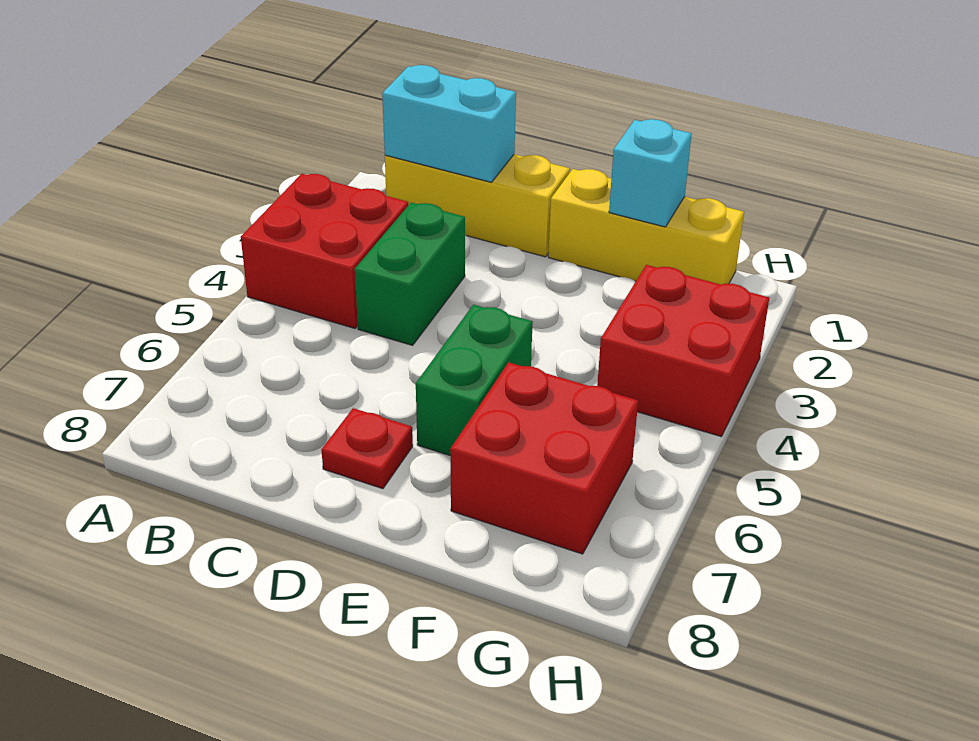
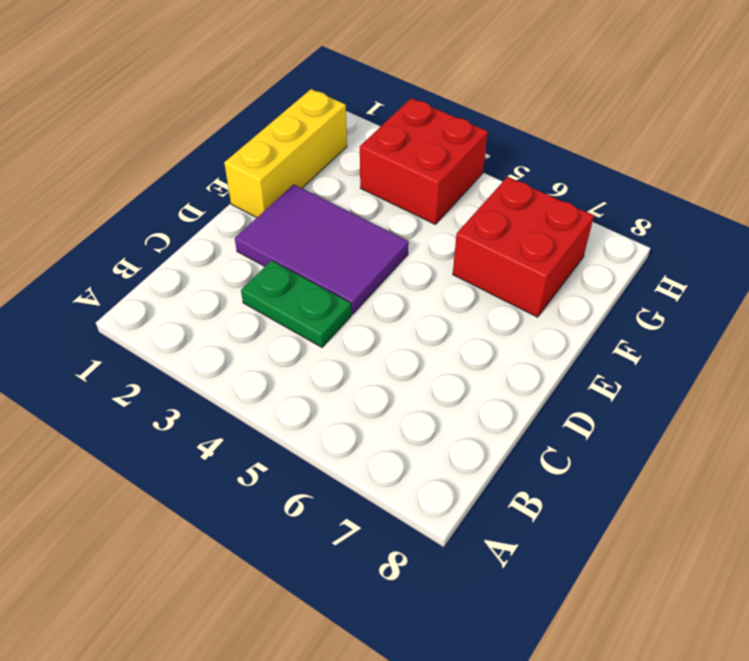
green 1x2 plate [241,261,351,347] -> green 1x2 brick [355,203,465,345]
purple 2x3 tile [235,184,409,314] -> none
none -> red 2x2 brick [241,174,408,328]
none -> yellow 1x3 brick [385,154,570,257]

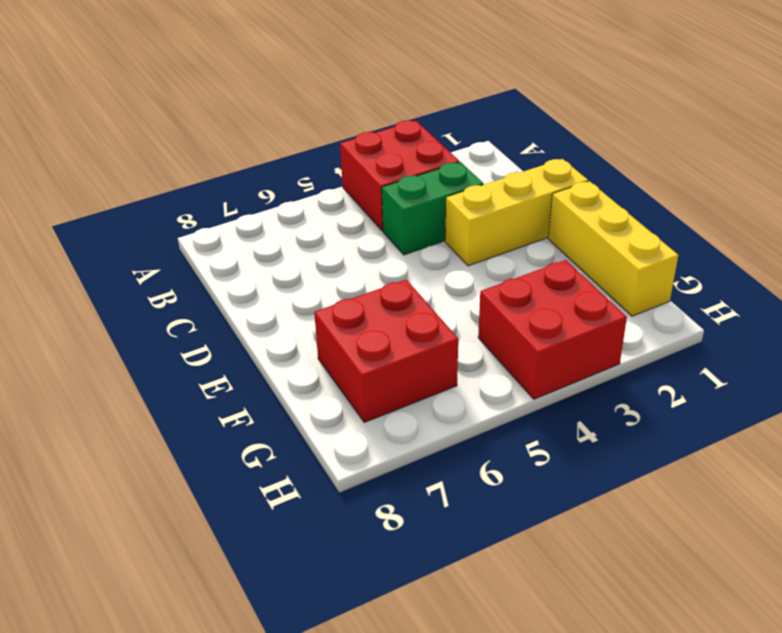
yellow 1x3 brick [445,159,588,266] -> yellow 1x3 brick turned to [385,154,570,257]
none -> red 1x1 plate [321,408,413,489]
none -> green 1x2 brick [416,305,533,456]

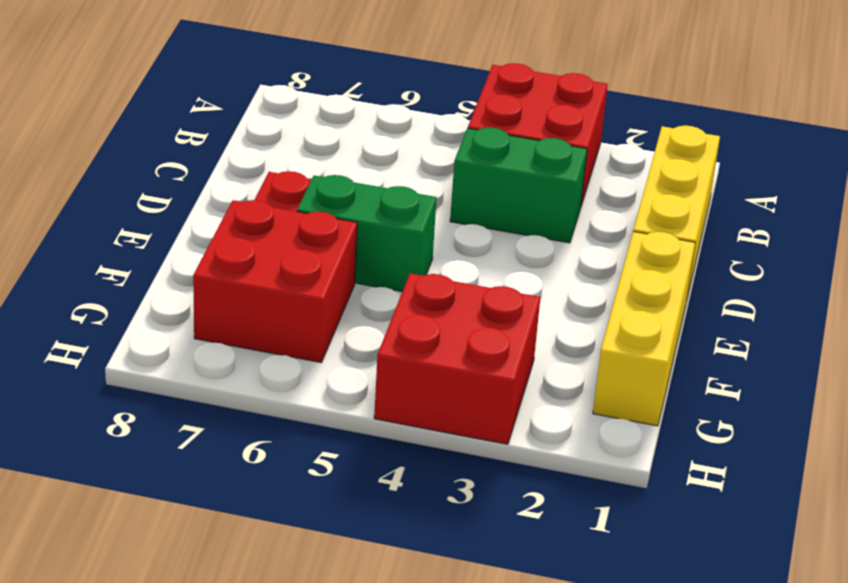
none -> cyan 1x2 brick [382,65,516,182]
none -> cyan 1x1 brick [609,119,692,227]

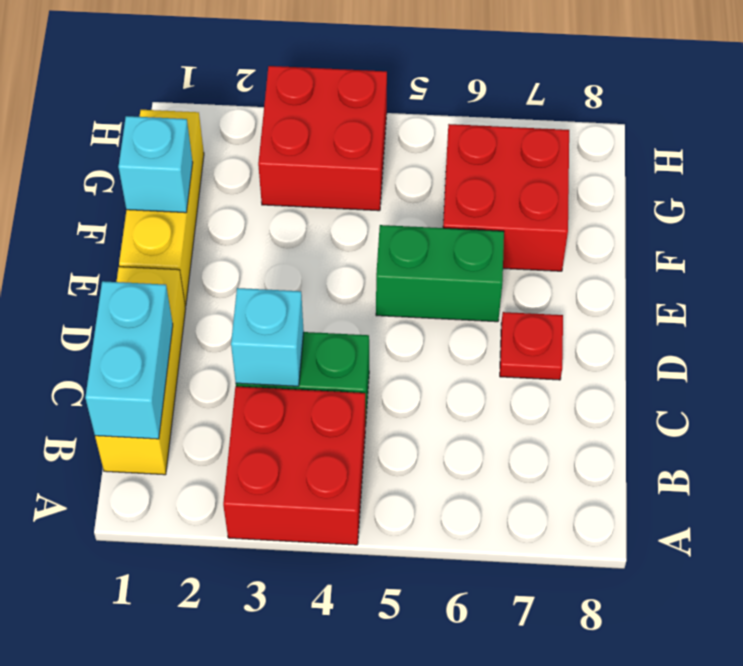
cyan 1x1 brick [231,288,304,386] -> none

